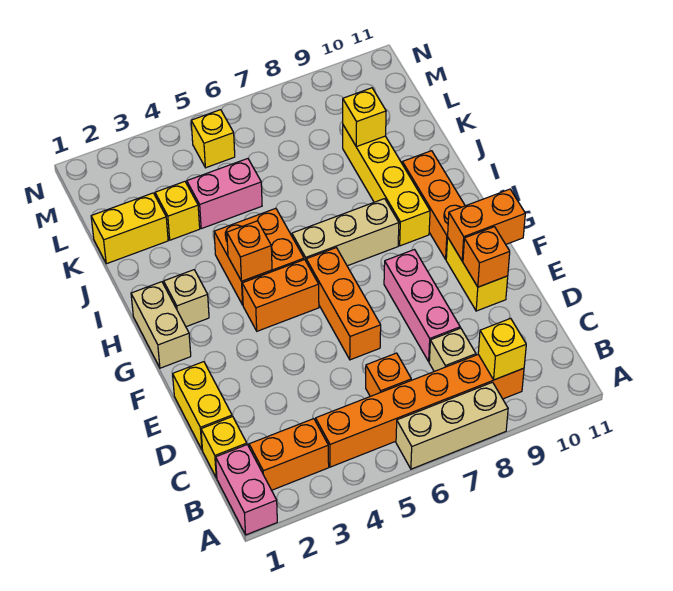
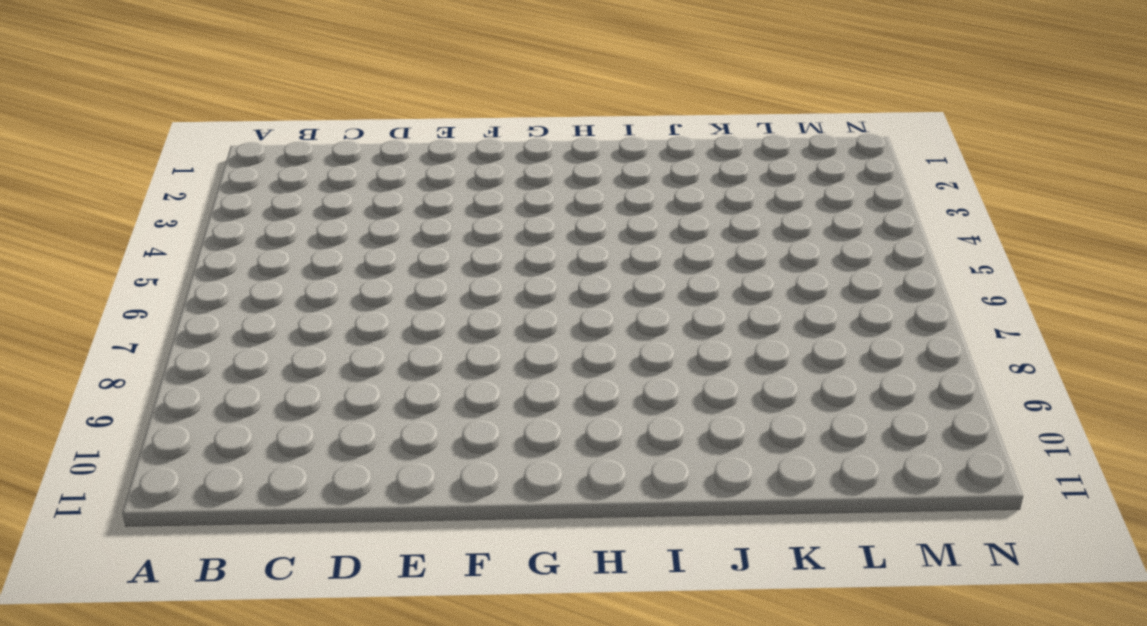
none -> pink 1x2 brick [216,444,277,535]
none -> tan 1x3 brick [396,382,508,469]
none -> orange 1x2 brick [249,419,329,490]

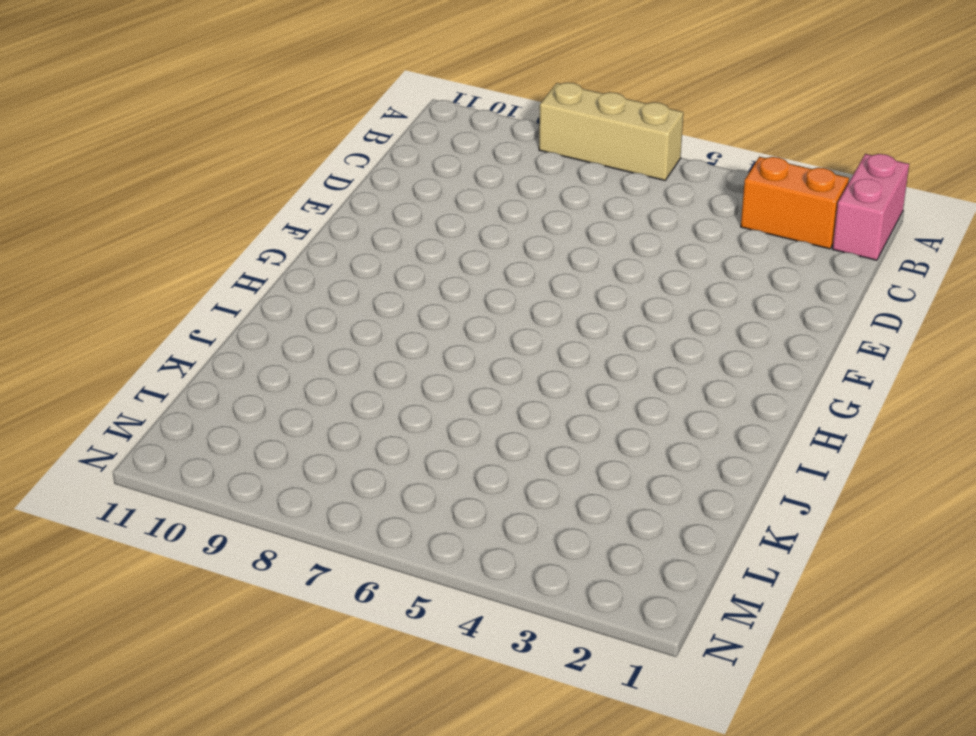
none -> orange 1x6 brick [316,354,524,467]
none -> yellow 1x1 brick [201,417,247,478]
none -> orange 1x1 brick [366,353,411,396]

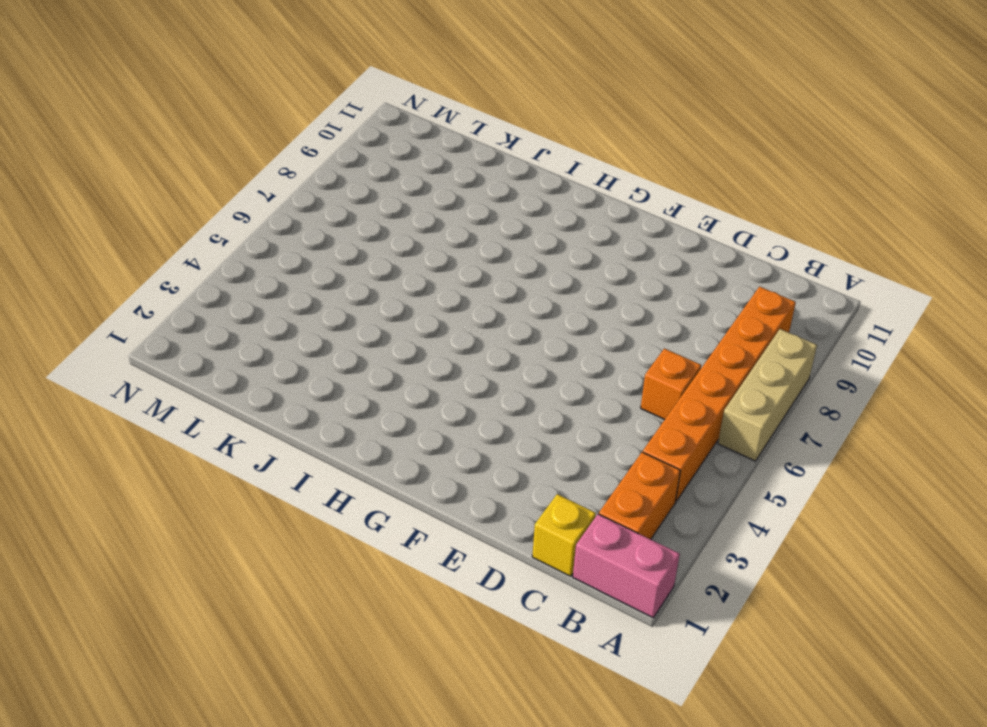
none -> tan 1x1 brick [429,328,476,371]
none -> yellow 1x2 brick [173,362,232,449]
none -> pink 1x3 brick [384,250,460,362]

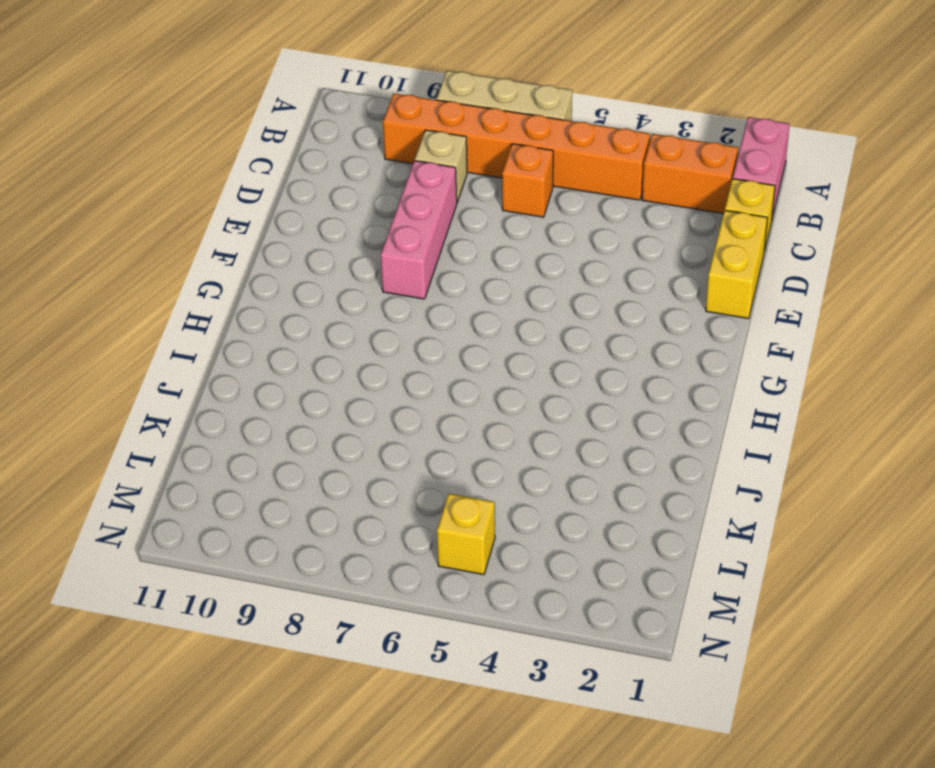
none -> orange 1x3 brick [306,248,381,360]
none -> yellow 1x2 brick [446,238,508,311]
none -> tan 1x2 brick [131,282,191,368]

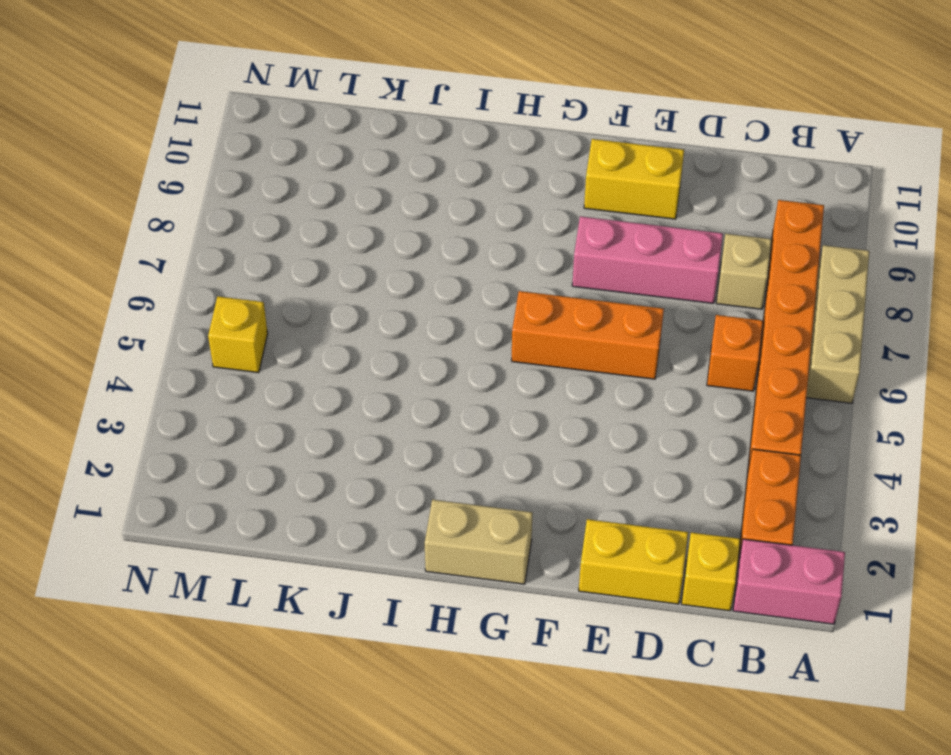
none -> orange 1x2 brick [242,259,319,331]
none -> orange 1x3 brick [402,151,465,259]
none -> tan 1x1 brick [163,270,209,327]

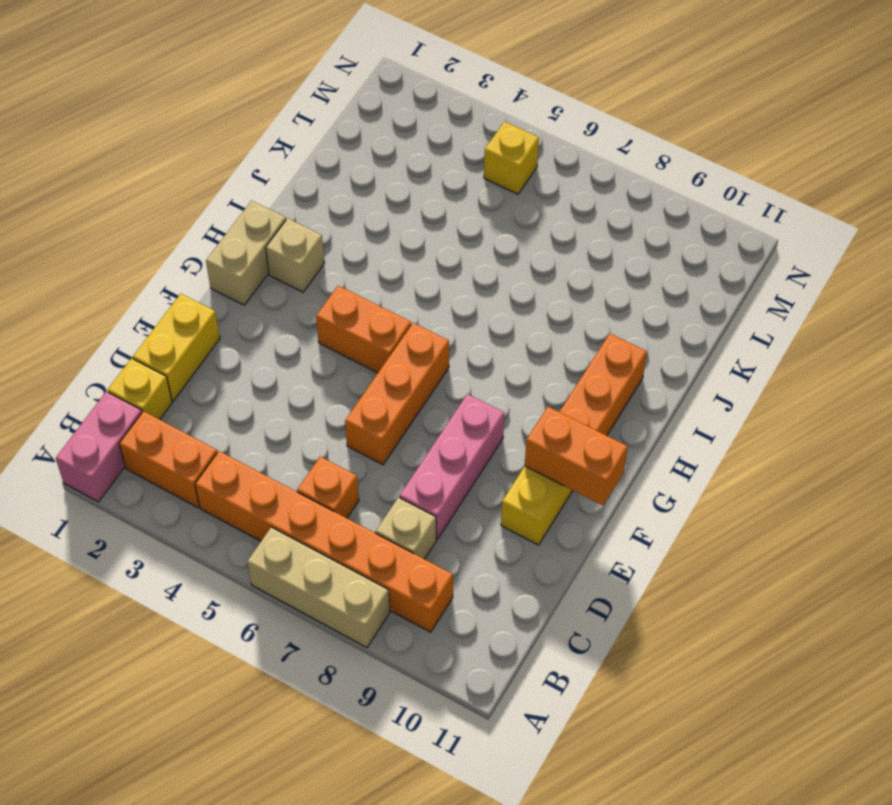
none -> orange 2x2 brick [214,208,304,305]
none -> tan 1x3 brick [292,199,399,266]
none -> yellow 1x4 brick [343,125,430,246]

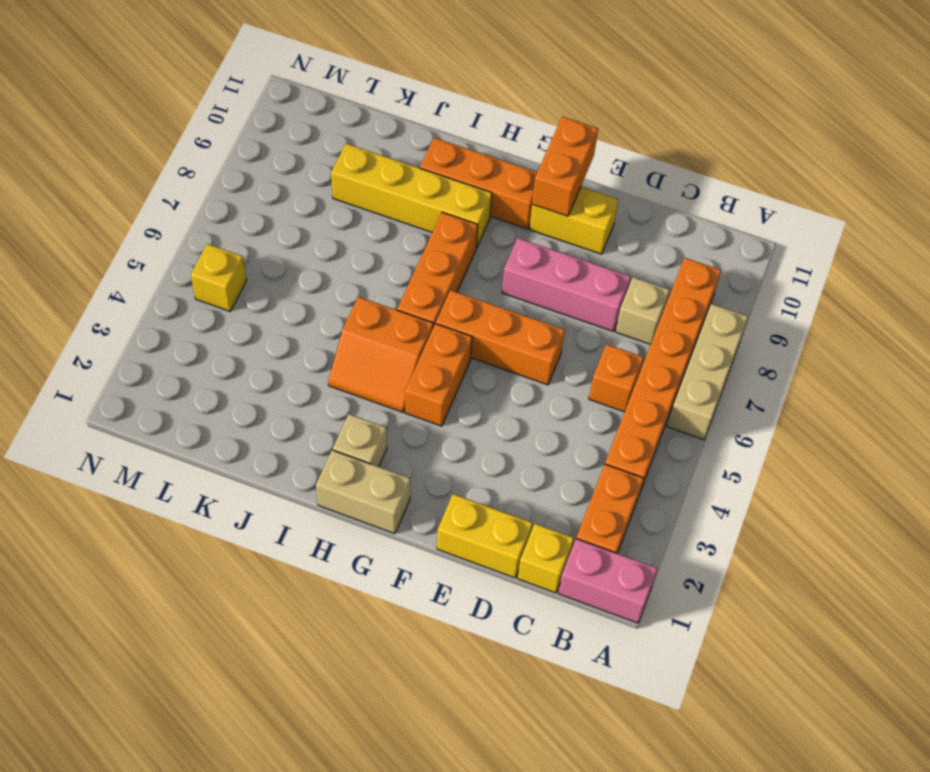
orange 2x2 slope [328,297,433,412] -> orange 2x2 brick [214,208,304,305]
orange 1x3 brick [397,212,478,327] -> tan 1x3 brick [292,199,399,266]
none -> yellow 1x2 brick [91,193,168,264]
none -> yellow 1x1 brick [155,182,200,240]
none -> pink 1x2 brick [187,159,262,229]

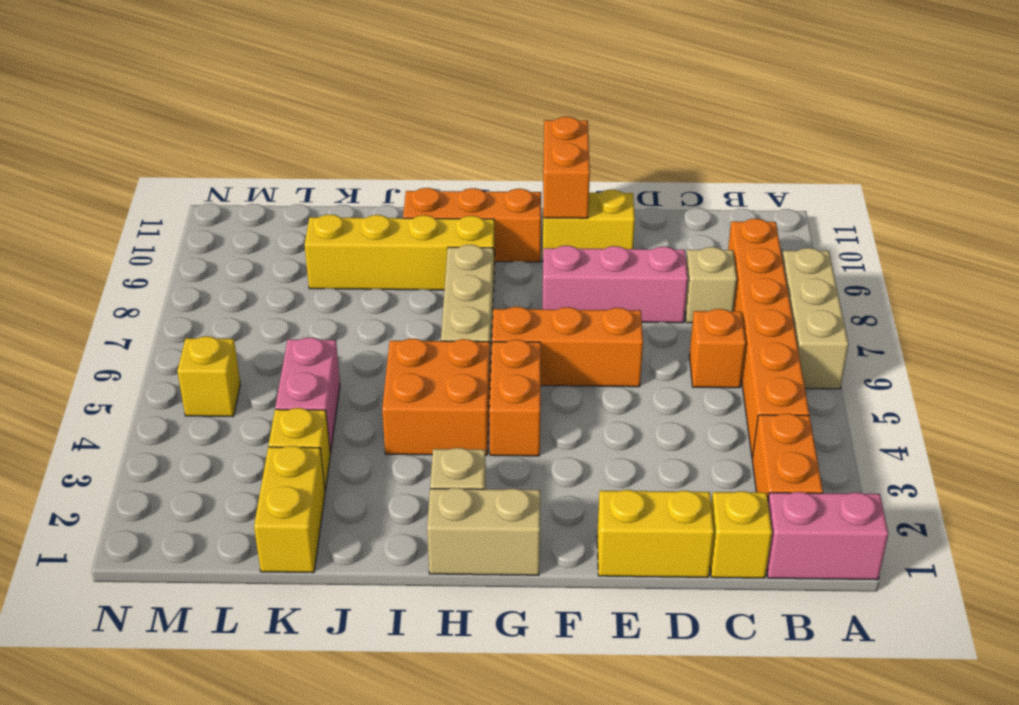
none -> yellow 1x1 brick [478,318,526,380]
none -> orange 1x1 brick [463,227,510,287]
none -> orange 1x1 brick [227,221,272,281]

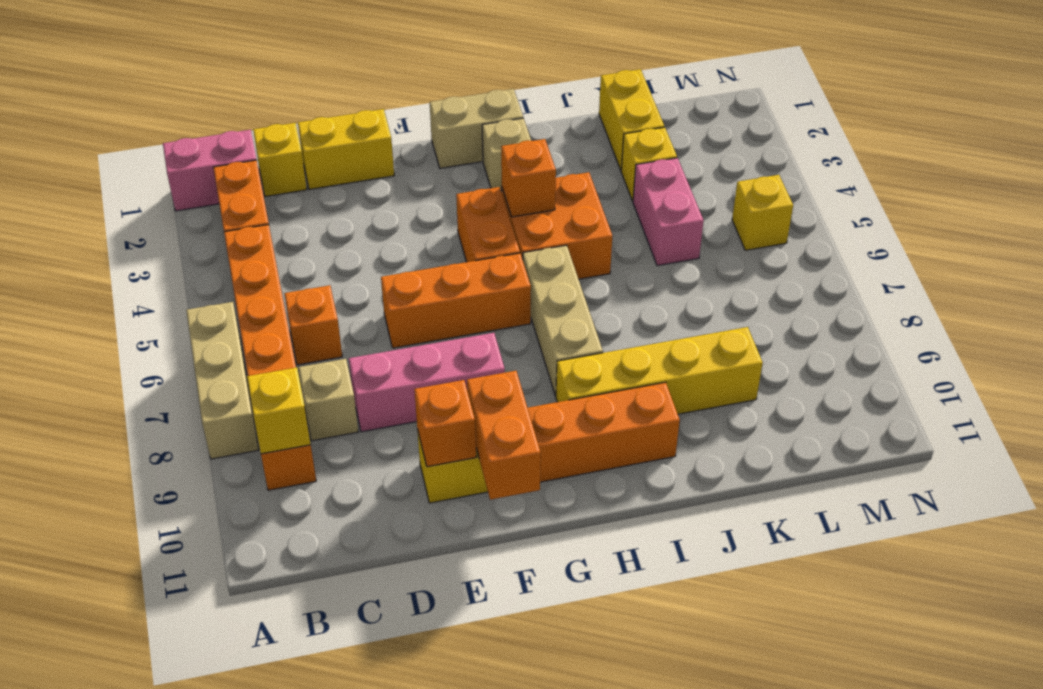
none -> yellow 1x1 brick [343,88,386,147]

